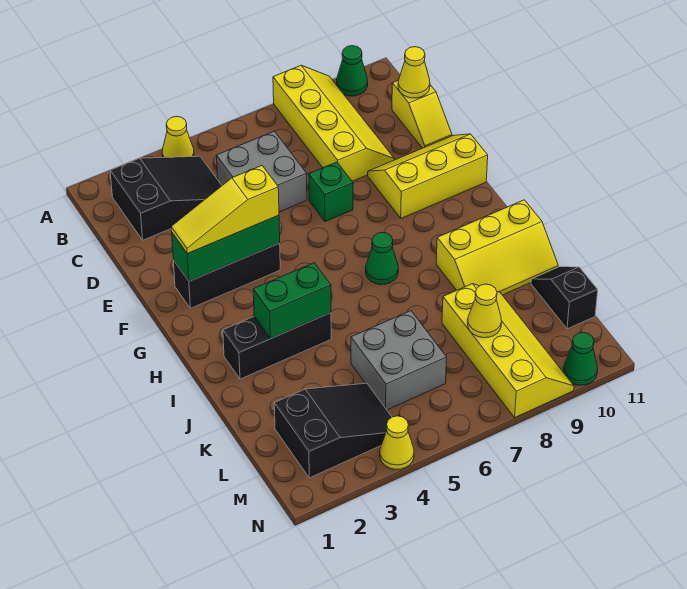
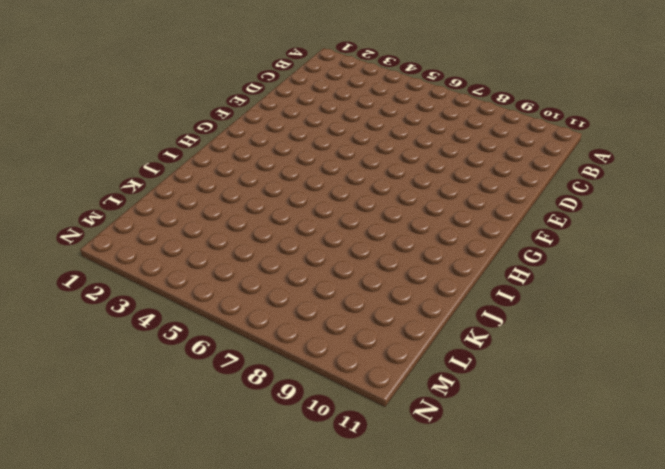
none -> yellow 1x1 cone [162,117,194,158]
none -> yellow 2x4 slope [273,65,395,181]
none -> green 1x1 cone [337,46,368,96]

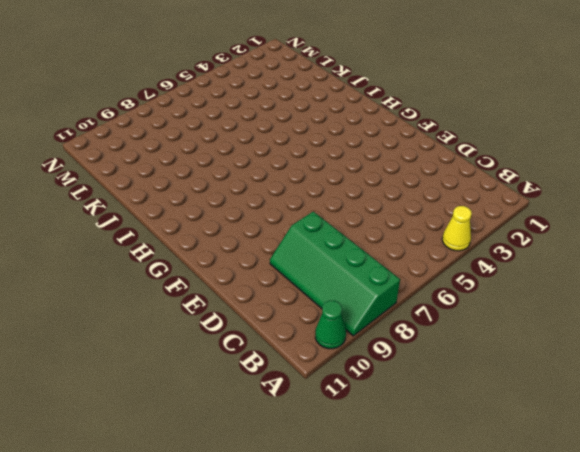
green 2x4 slope [270,211,400,336] -> yellow 2x4 slope [273,65,395,181]
none -> black 2x3 slope [110,156,222,240]
none -> grey 2x2 brick [216,131,307,212]
none -> yellow 1x2 slope [392,81,452,148]

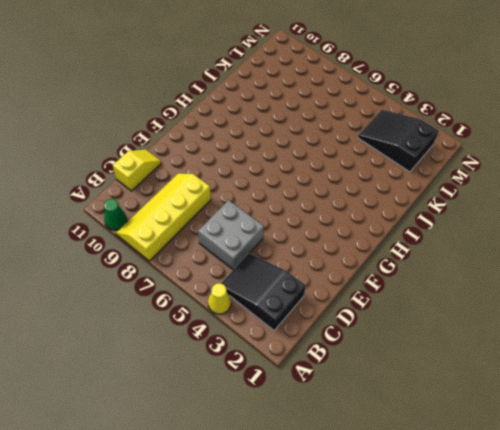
none -> green 1x1 brick [309,162,353,222]
none -> yellow 2x3 slope [368,134,488,218]
none -> black 1x3 brick [173,243,280,308]

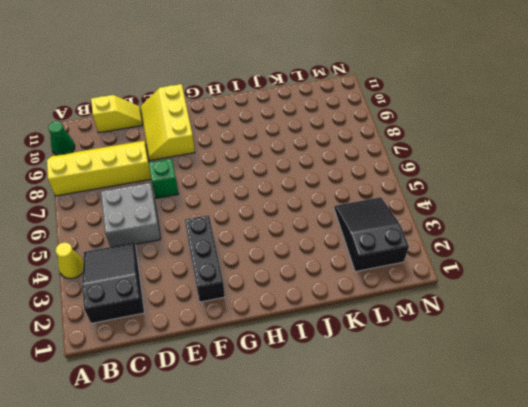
none -> green 1x1 cone [366,232,398,285]
none -> black 1x3 brick [223,313,331,379]
none -> yellow 2x3 slope [436,200,558,295]

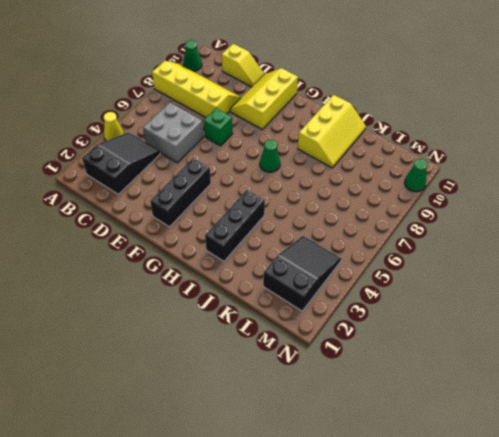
none -> grey 2x2 brick [351,311,447,410]
none -> yellow 2x4 slope [442,284,574,418]
none -> black 1x2 slope [531,267,598,329]

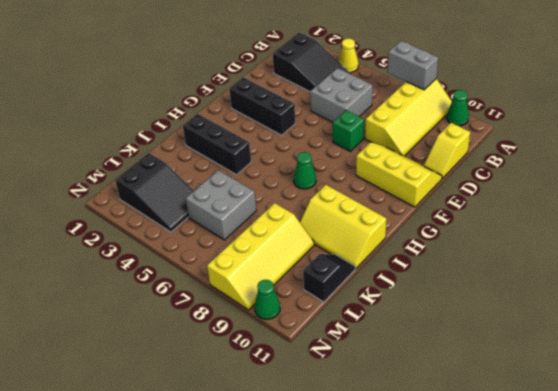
grey 1x2 brick [387,41,438,90] -> none
none -> yellow 1x1 cone [380,416,414,469]
none -> yellow 1x1 cone [398,47,430,98]
none -> green 1x3 brick [172,215,280,281]

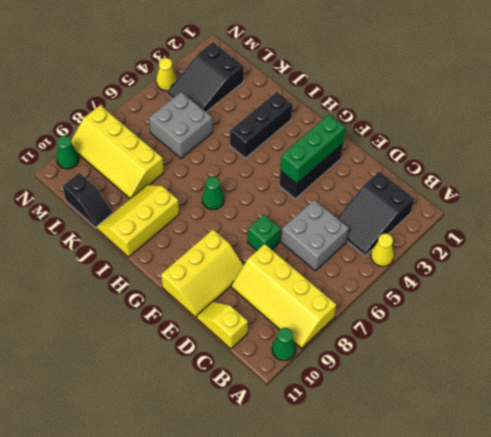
none -> yellow 1x1 cone [398,47,430,98]
none -> green 1x2 brick [253,263,331,339]
none -> yellow 1x1 cone [468,284,502,338]

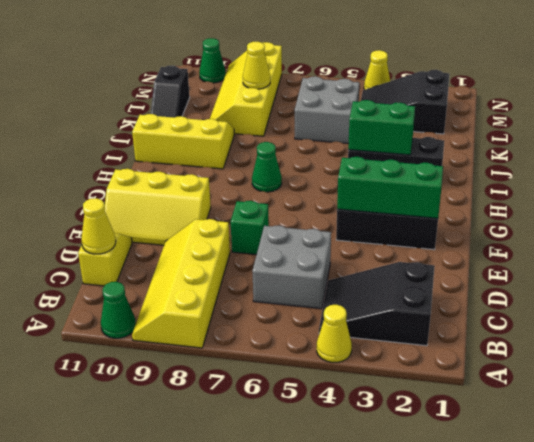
none -> yellow 1x3 slope [171,166,279,254]

